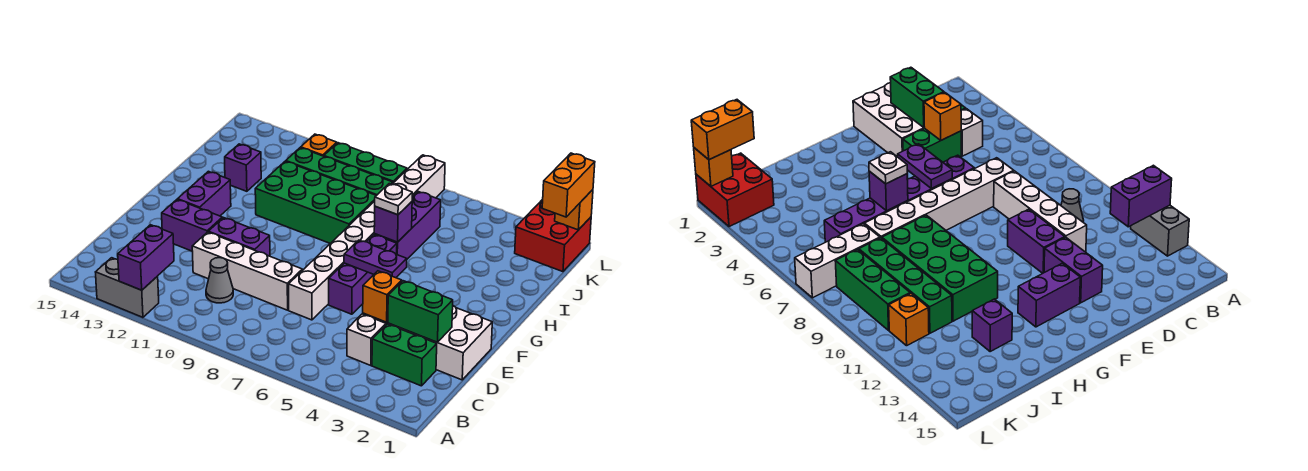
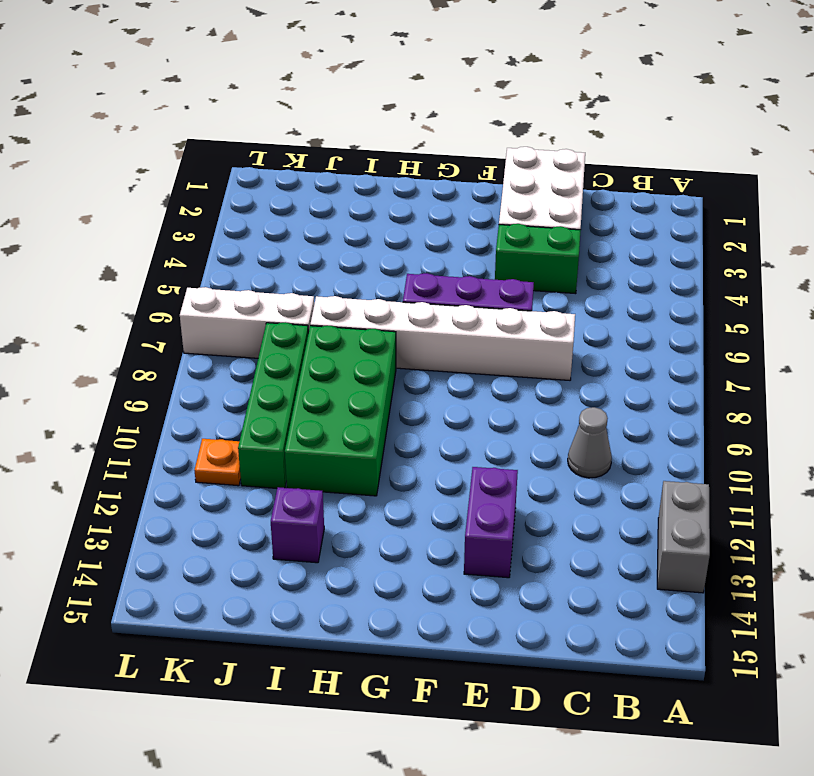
orange 1x1 plate [194,439,241,486] -> orange 1x1 brick [301,134,337,156]
none -> green 1x2 brick [372,324,437,386]
none -> white 1x1 brick [347,314,386,366]
none -> white 1x4 brick [192,232,302,310]

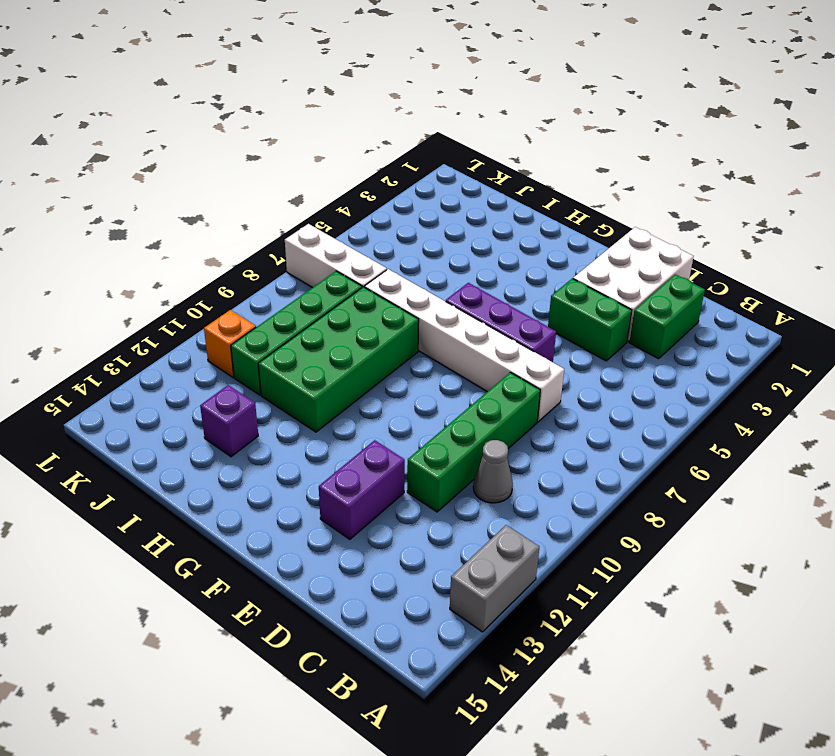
green 1x4 brick [407,372,540,512] -> white 1x4 brick [192,232,302,310]
none -> white 1x1 brick [347,314,386,366]
none -> purple 1x2 brick [208,218,270,256]
none -> purple 1x2 brick [178,171,231,216]

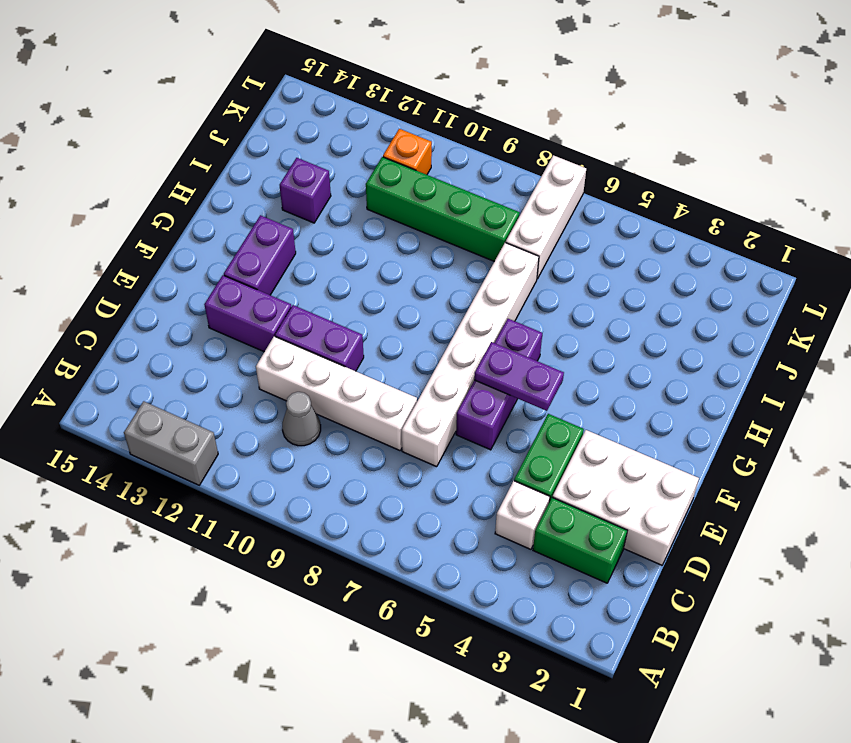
none -> purple 1x3 brick [374,192,441,259]
none -> green 2x4 brick [255,161,377,244]
none -> red 2x2 brick [515,199,591,272]

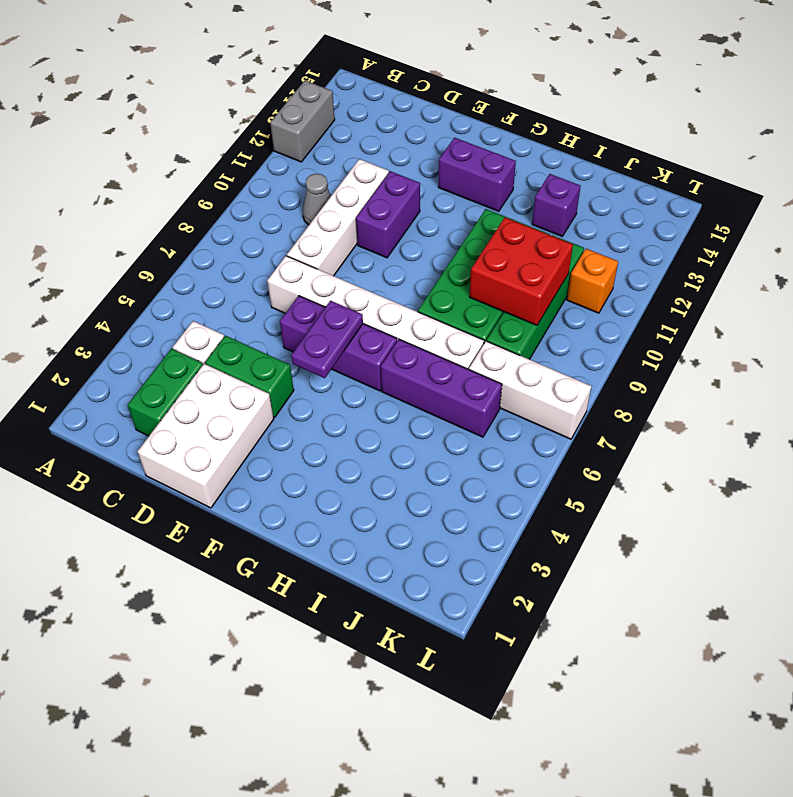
red 2x2 brick [470,218,573,325] -> red 2x2 brick moved to [515,199,591,272]
none -> purple 1x2 brick [162,200,222,251]
none -> green 1x3 brick [324,143,407,183]
none -> purple 1x2 brick [118,225,174,290]

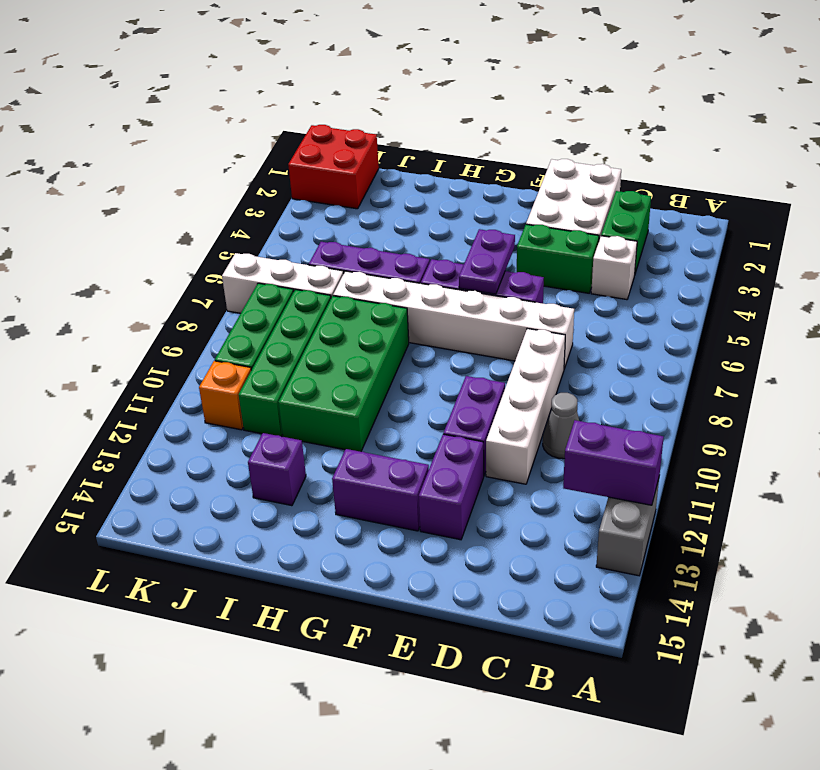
none -> green 1x2 brick [388,281,453,342]
none -> orange 1x1 brick [363,271,402,322]
none -> purple 1x1 brick [374,202,412,242]

